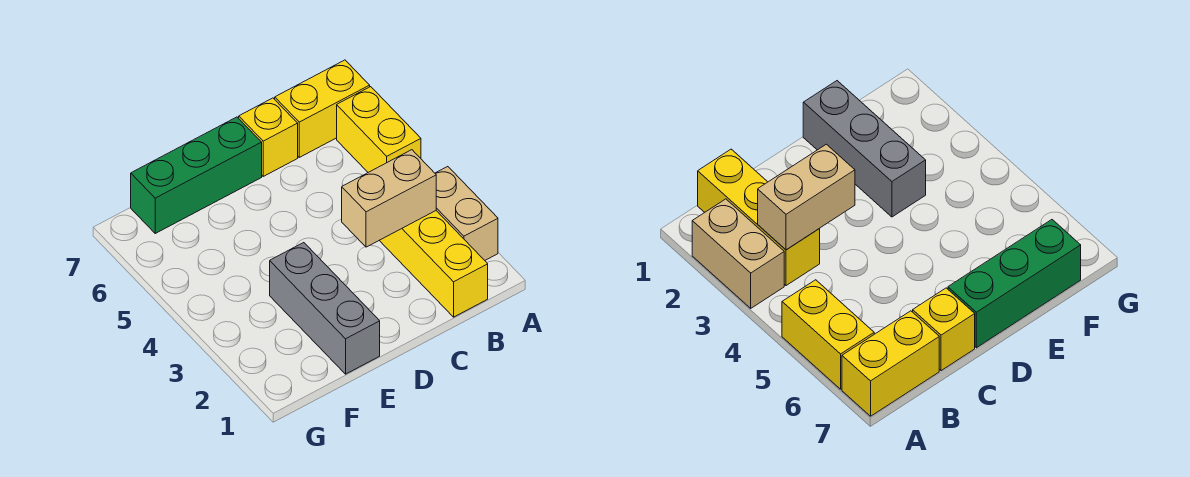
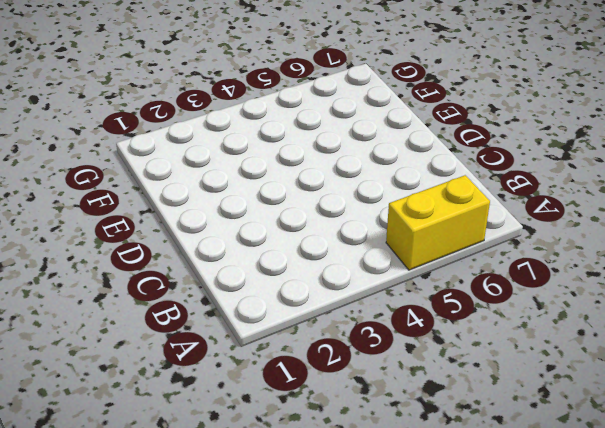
none -> tan 1x2 brick [435,167,498,260]
none -> yellow 1x2 brick [275,60,370,157]

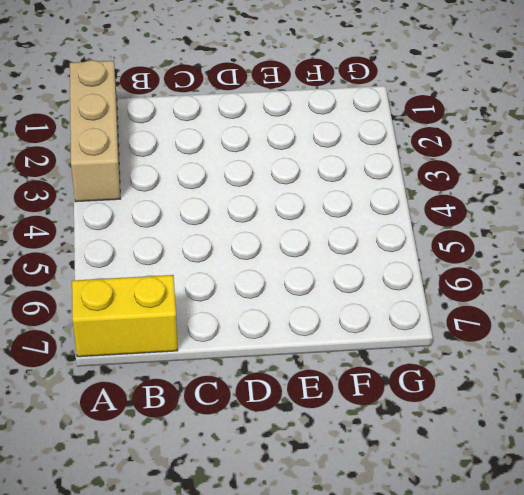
tan 1x3 brick [70,60,120,202] -> tan 1x2 brick [435,167,498,260]
none -> yellow 1x2 brick [337,87,421,172]
none -> yellow 1x3 brick [379,211,488,317]

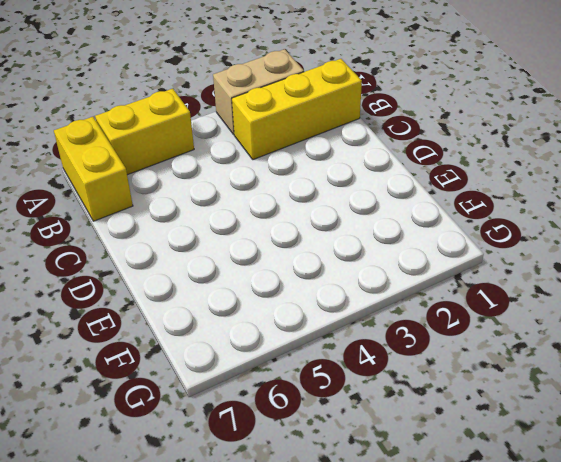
none -> yellow 1x1 brick [239,98,298,176]
none -> green 1x3 brick [131,117,262,233]

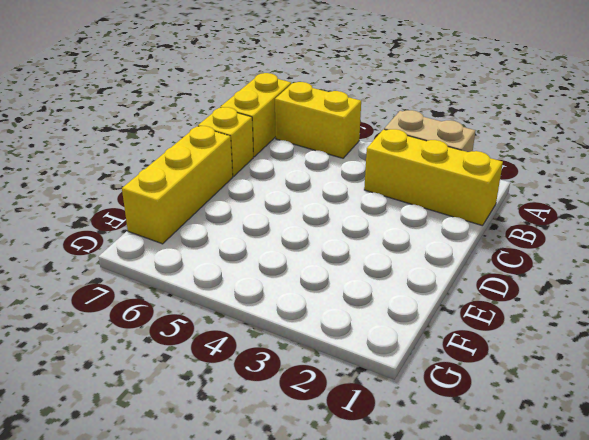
yellow 1x3 brick [122,126,233,244] -> green 1x3 brick [131,117,262,233]
none -> grey 1x3 brick [270,243,380,374]
none -> tan 1x2 brick [342,150,436,247]

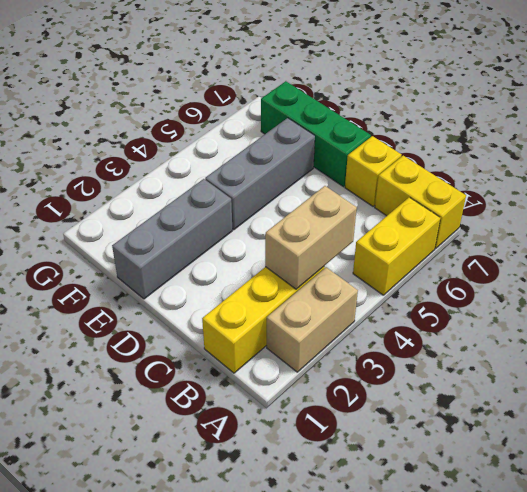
tan 1x2 brick [265,186,357,289] -> tan 1x2 brick turned to [342,150,436,247]
grey 1x3 brick [205,118,315,230] -> none

